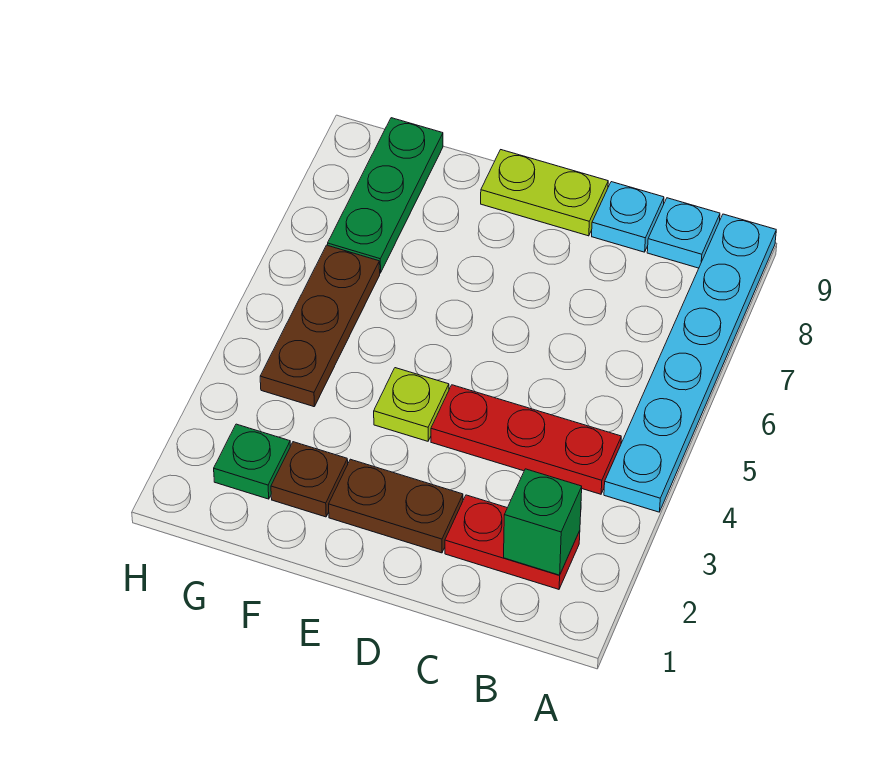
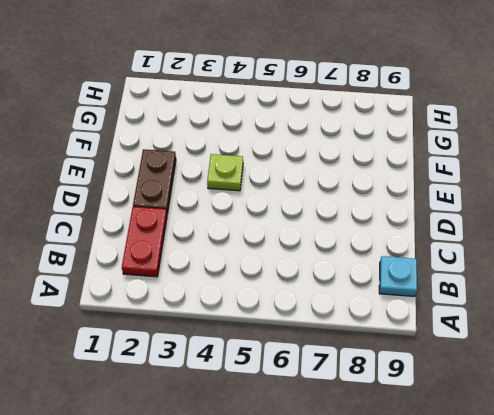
none -> cyan 1x6 plate [604,214,776,512]
none -> red 1x3 plate [431,385,621,494]
none -> cyan 1x1 plate [592,182,664,252]

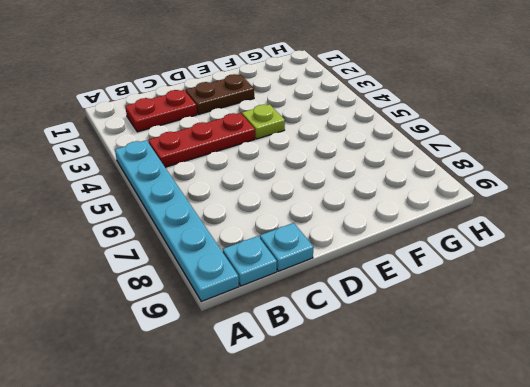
none -> lime 1x2 plate [481,150,608,236]
none -> brown 1x1 plate [271,442,348,517]
none -> green 1x1 plate [214,424,290,499]

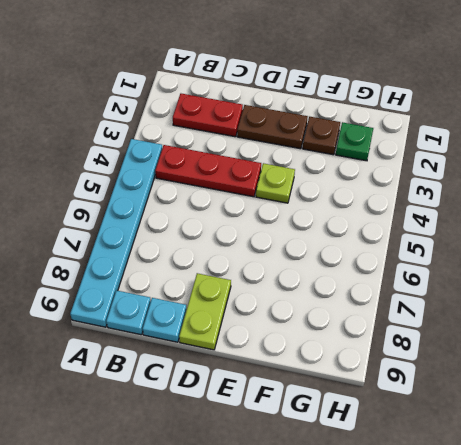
lime 1x2 plate [179,273,231,350] -> lime 1x2 plate turned to [481,150,608,236]
none -> brown 1x3 plate [260,245,380,407]
none -> green 1x3 plate [328,118,443,273]
none -> green 1x1 brick [504,469,582,575]

